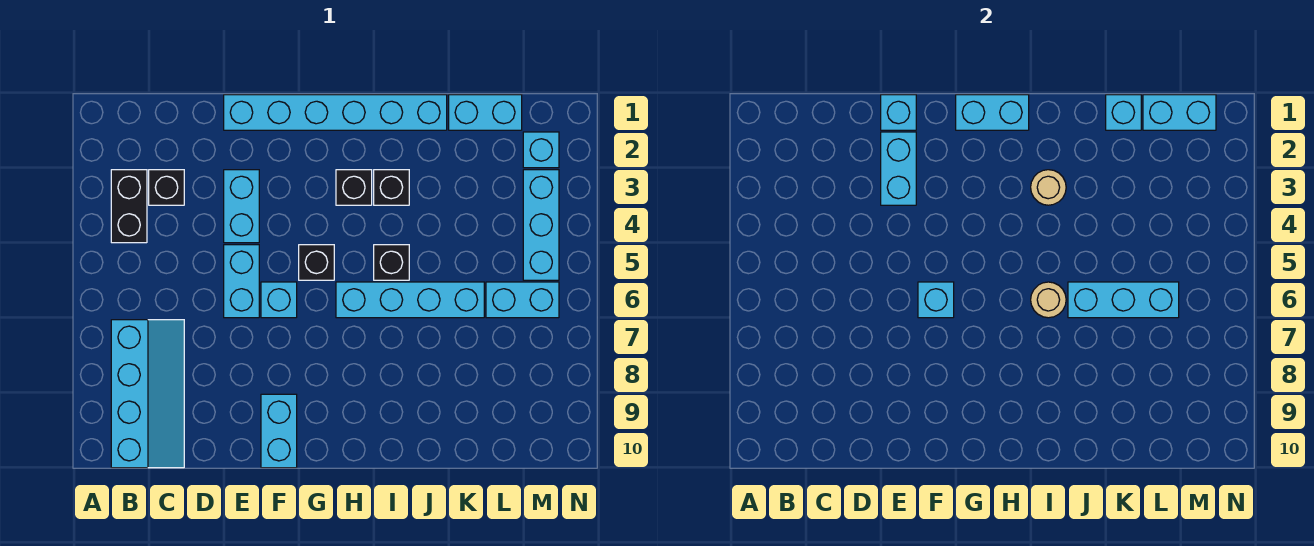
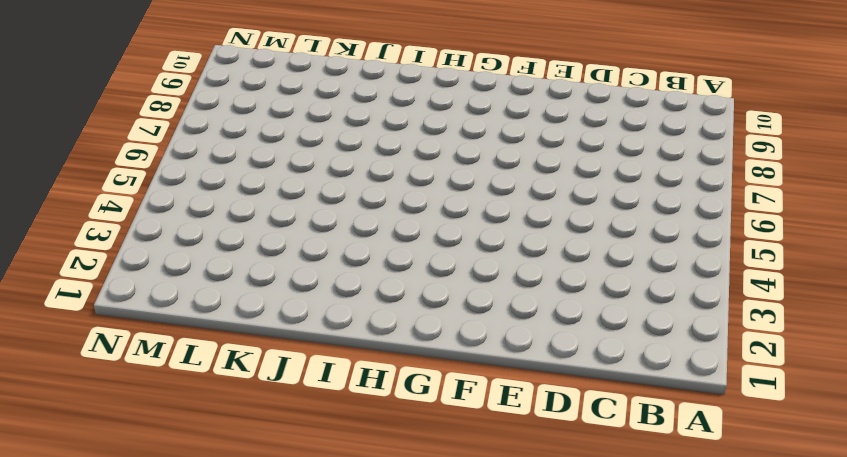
none -> black 1x2 brick [111,170,147,243]
none -> cyan 2x4 slope [111,320,184,468]
none -> black 1x1 brick [149,170,184,205]

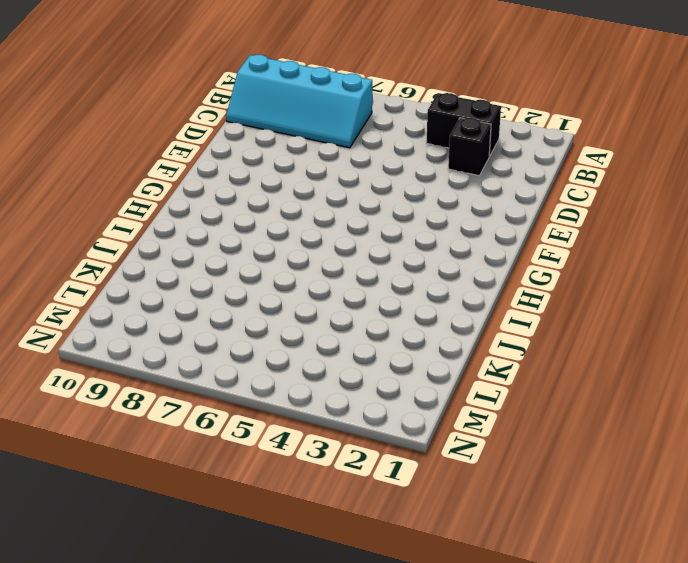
none -> cyan 1x6 brick [224,95,447,130]
none -> cyan 1x2 brick [224,170,259,243]
none -> cyan 1x2 brick [224,245,259,318]

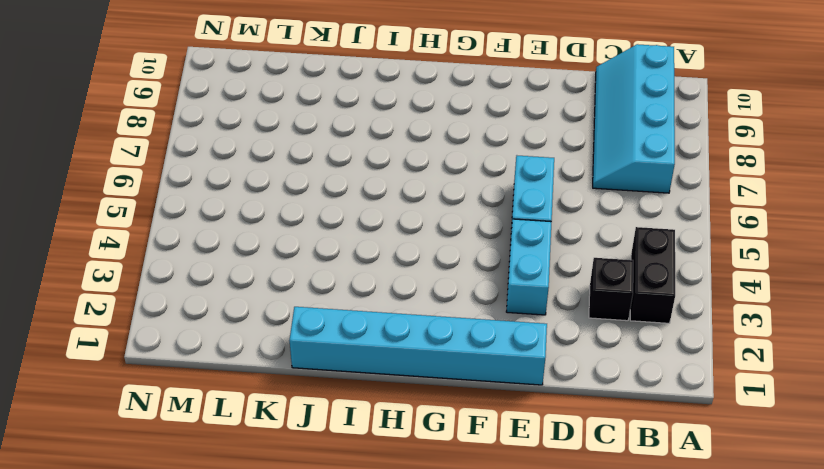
none -> cyan 1x1 brick [261,282,297,318]
none -> cyan 1x2 brick [261,394,297,468]
none -> black 1x1 brick [299,245,334,280]

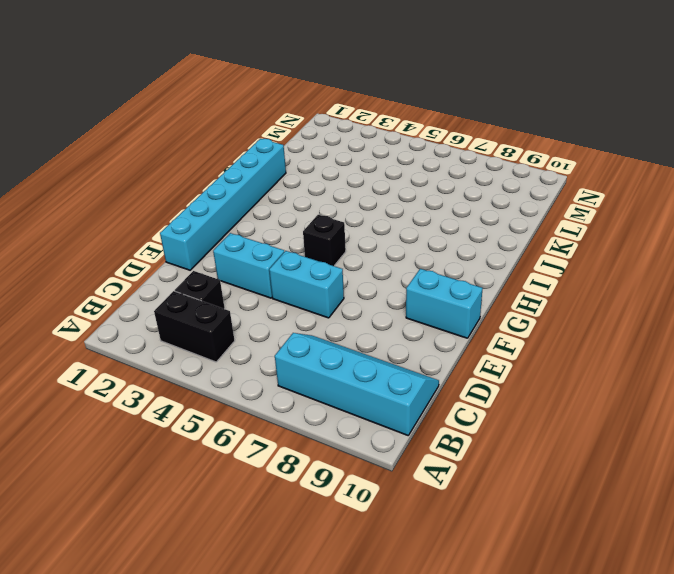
none -> cyan 1x1 brick [261,282,297,318]
none -> black 1x1 brick [336,170,372,205]
none -> cyan 1x4 brick [336,282,484,318]

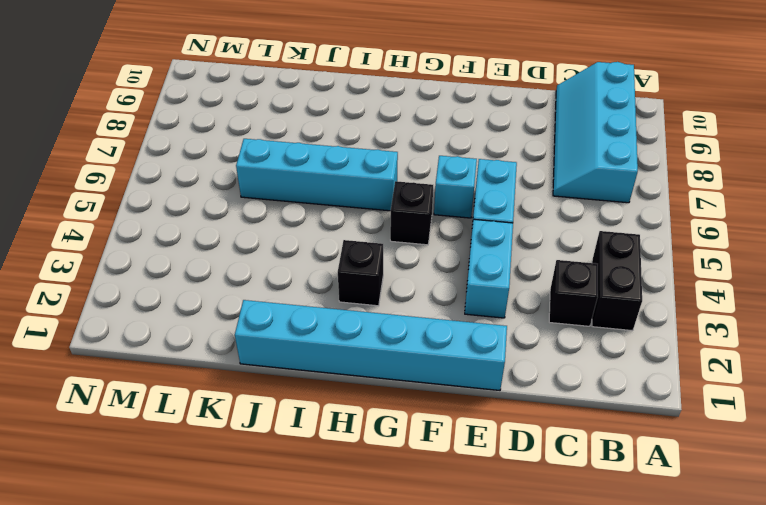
none -> cyan 1x2 brick [261,394,297,468]
none -> black 1x1 brick [374,170,409,205]
none -> black 1x1 brick [374,245,409,280]

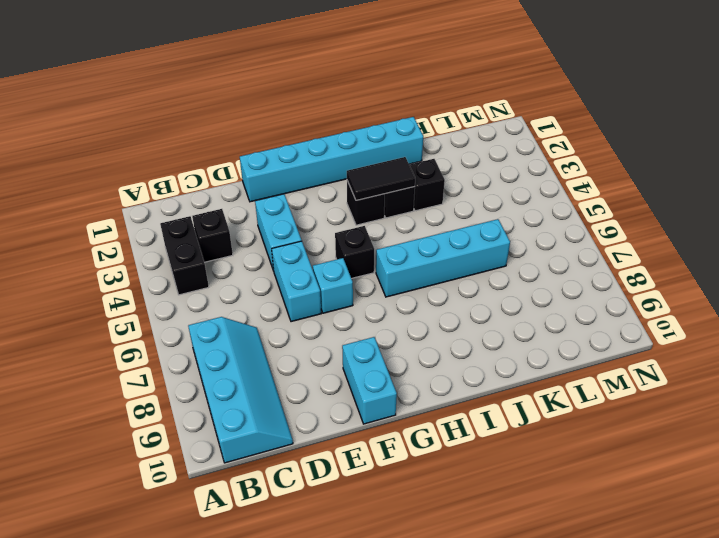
black 1x2 tile [347,157,415,200] -> tan 1x1 round brick [1031,170,1066,205]
black 1x1 brick [409,159,445,211] -> black 1x1 brick moved to [374,245,409,280]
none -> cyan 1x2 brick [449,95,522,130]
none -> cyan 1x2 brick [486,282,559,318]
none -> cyan 1x1 brick [523,132,559,168]

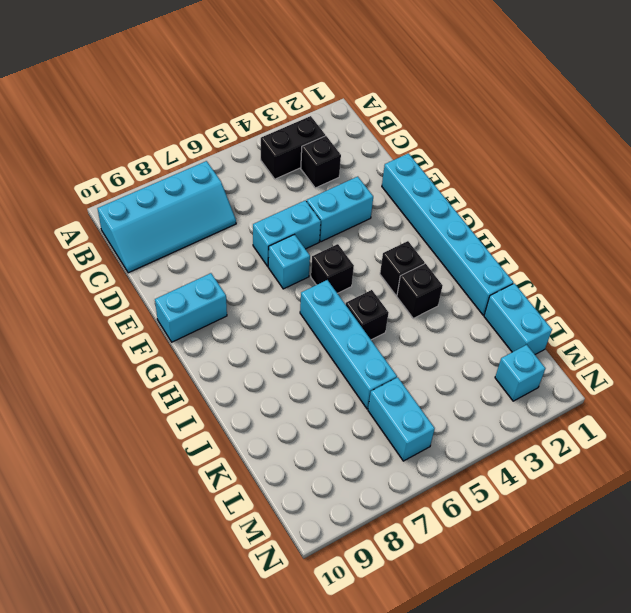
none -> cyan 1x3 brick [523,170,559,280]
none -> cyan 1x1 brick [881,95,916,130]
none -> cyan 1x2 brick [881,132,916,205]

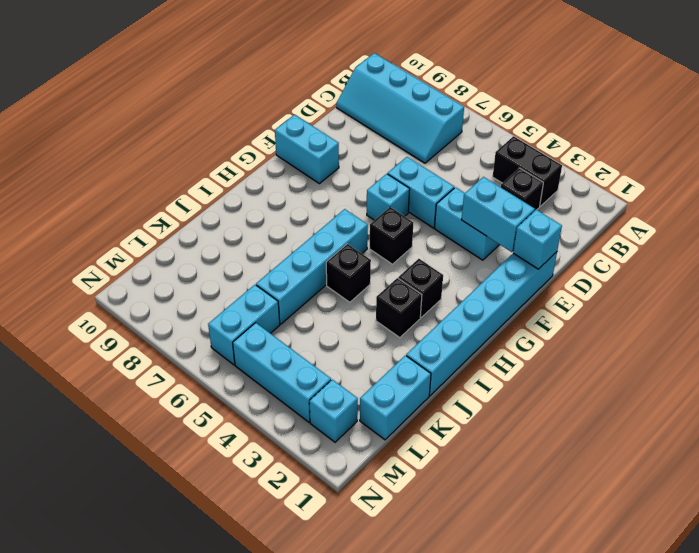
none -> cyan 1x1 brick [918,282,954,318]
none -> cyan 1x2 brick [956,95,1029,130]
none -> tan 1x1 round brick [1031,170,1066,205]

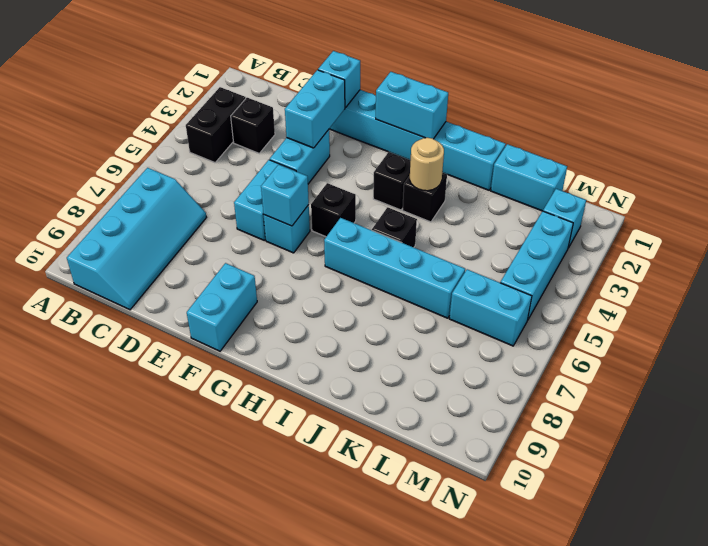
none -> tan 1x1 round brick [1031,282,1066,318]
none -> cyan 1x3 brick [1068,282,1179,318]
none -> cyan 1x1 brick [1106,95,1141,130]

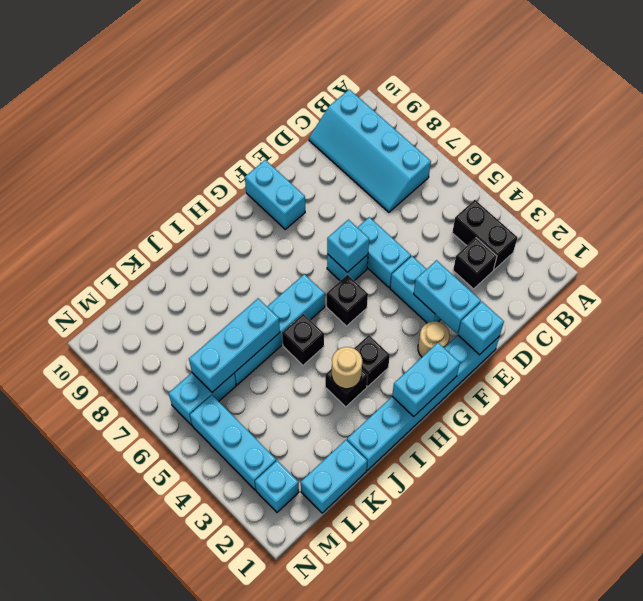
tan 1x1 round brick [418,321,450,357] -> tan 1x1 round brick moved to [1031,282,1066,318]
none -> cyan 1x1 brick [1106,95,1141,130]
none -> cyan 1x2 brick [1143,95,1216,130]

